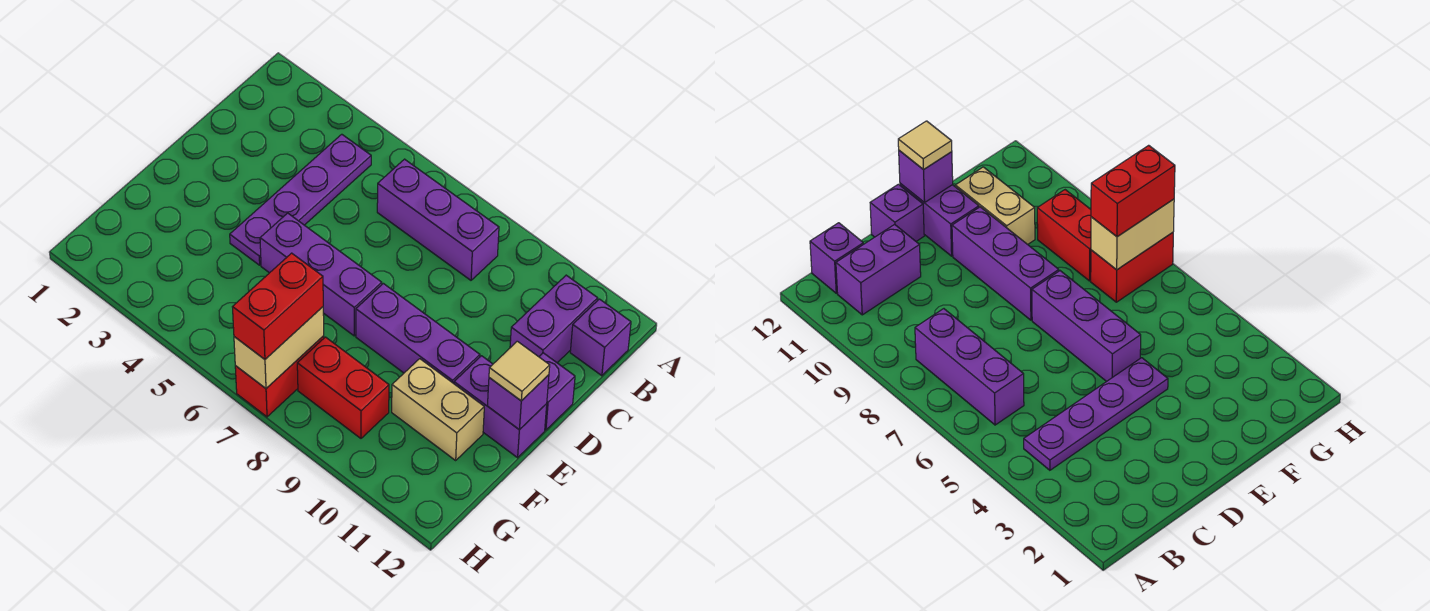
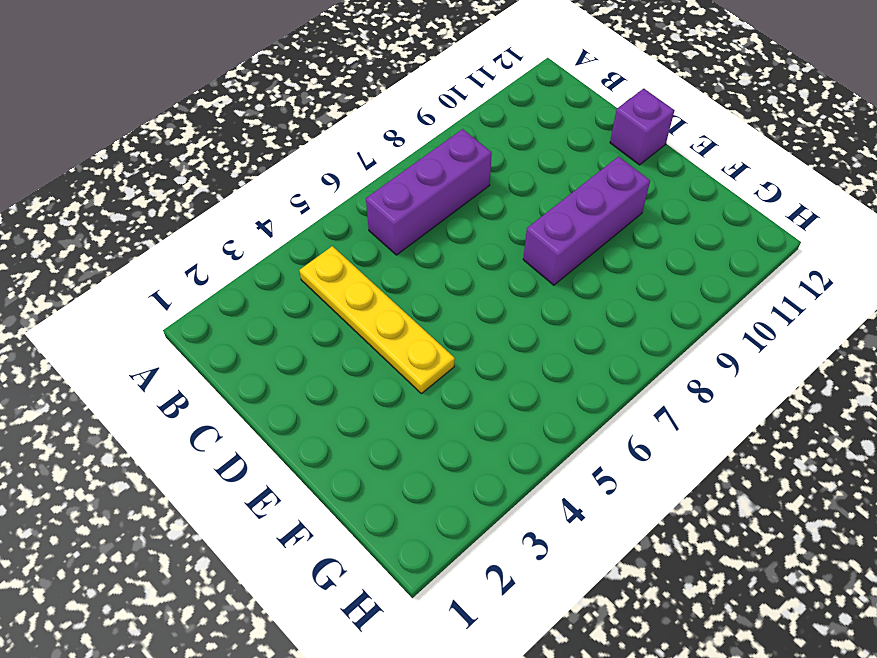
yellow 1x4 plate [299,246,455,394] -> purple 1x4 plate [230,134,371,265]
none -> purple 1x2 brick [510,275,598,363]
none -> purple 1x1 brick [570,299,631,376]
none -> purple 1x3 brick [260,213,382,336]

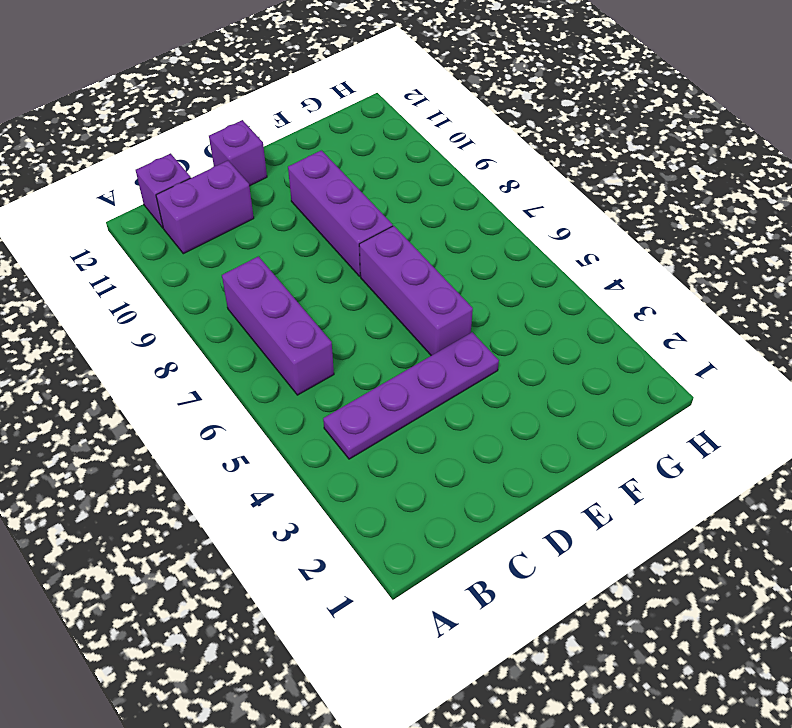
none -> purple 1x2 brick [454,356,547,458]
none -> tan 1x2 brick [392,359,484,460]
none -> red 1x2 brick [235,336,324,417]

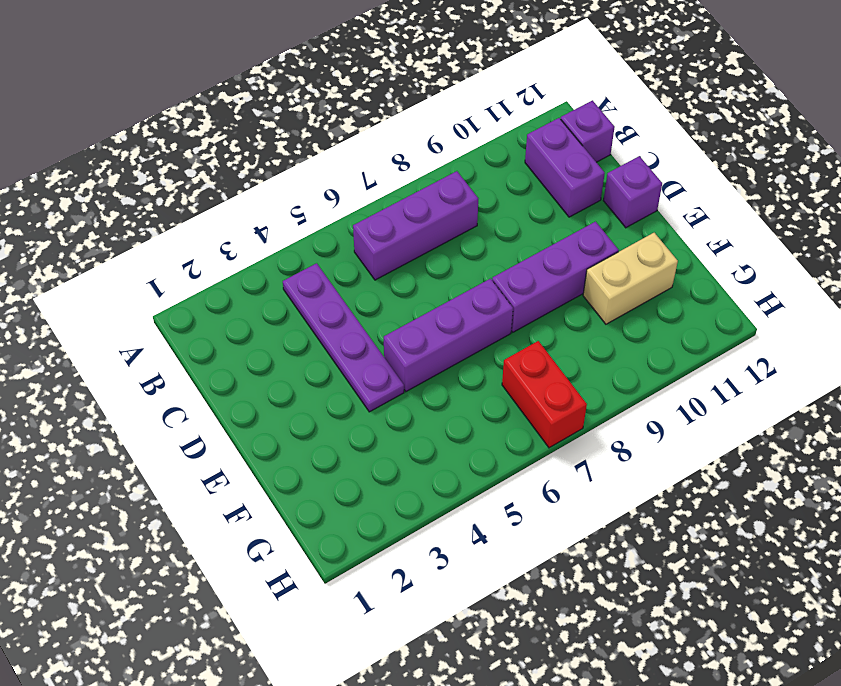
none -> purple 1x2 brick [454,356,547,458]
none -> red 1x2 brick [297,337,389,438]
none -> purple 1x1 brick [487,375,549,430]

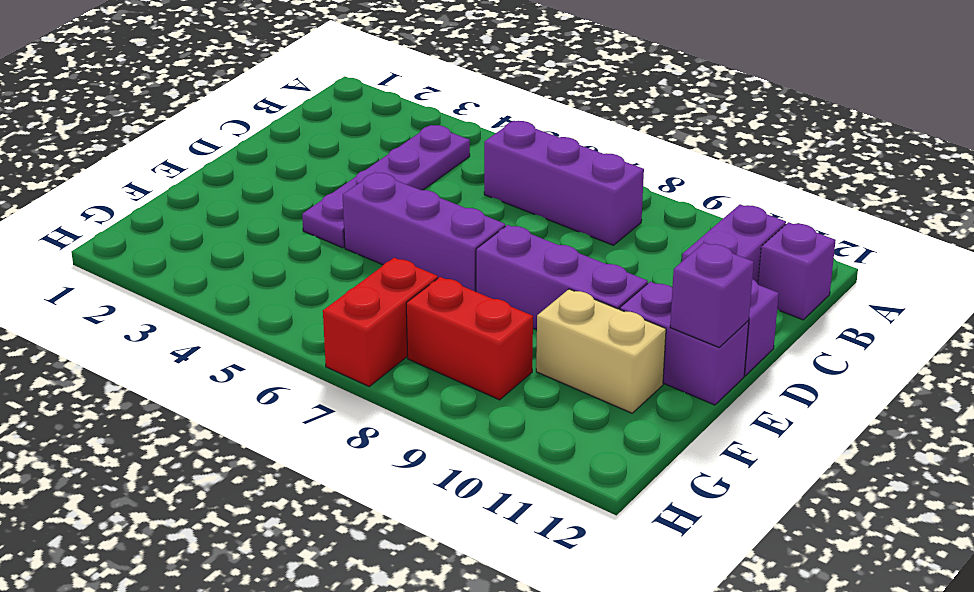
none -> tan 1x2 brick [234,307,324,388]
none -> tan 1x1 tile [489,341,550,401]
none -> red 1x2 brick [233,253,323,359]

